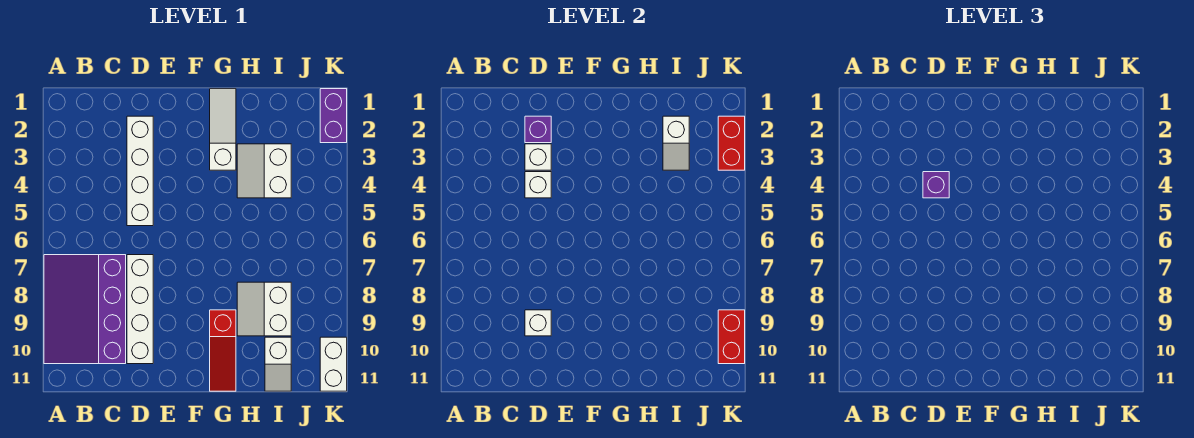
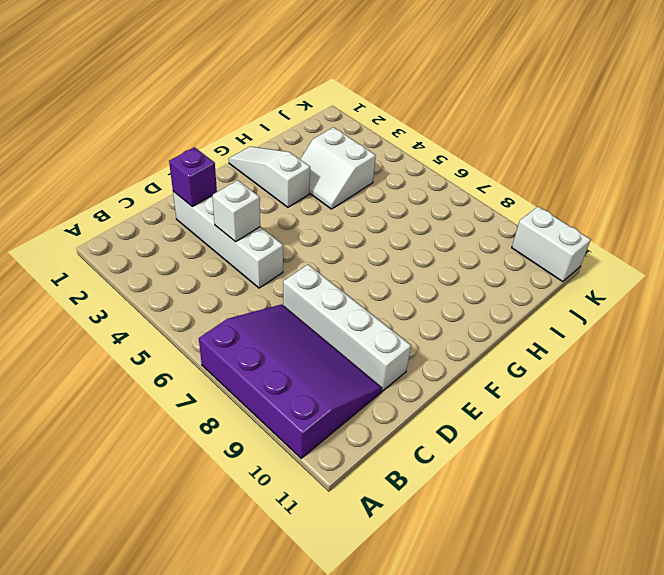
purple 3x4 slope [199,304,382,458] -> purple 3x4 slope turned to [44,255,126,364]
none -> red 1x3 slope [210,310,236,391]
none -> white 2x2 slope [237,282,291,336]
none -> white 1x2 slope [265,337,291,391]

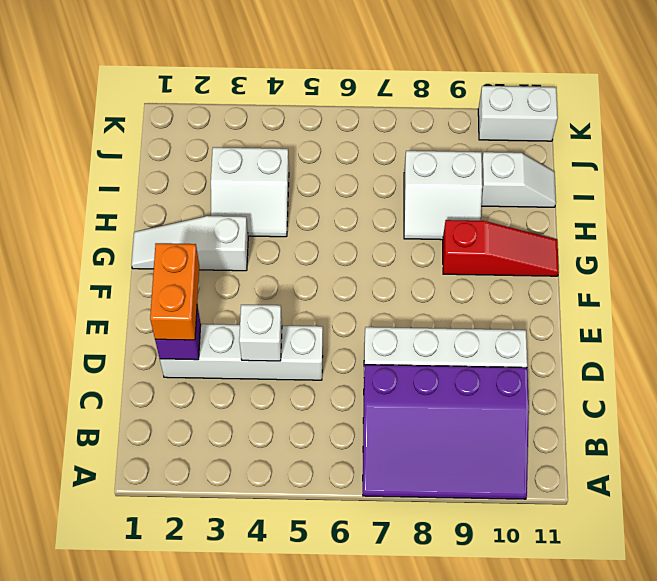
orange 1x2 brick [150,243,199,340] -> none
none -> purple 1x2 brick [320,89,347,143]
none -> white 1x1 brick [525,144,551,170]
none -> white 1x1 brick [525,310,551,336]

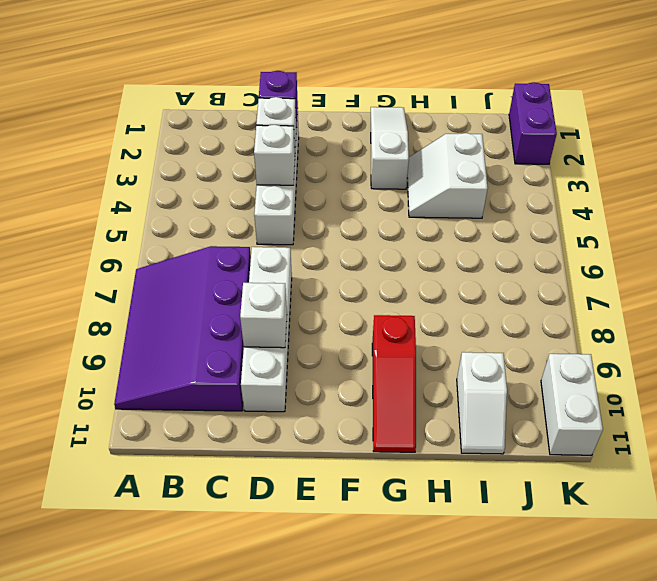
none -> white 2x2 slope [237,282,291,336]
none -> white 1x2 slope [663,116,689,170]
none -> red 1x2 brick [718,116,745,170]

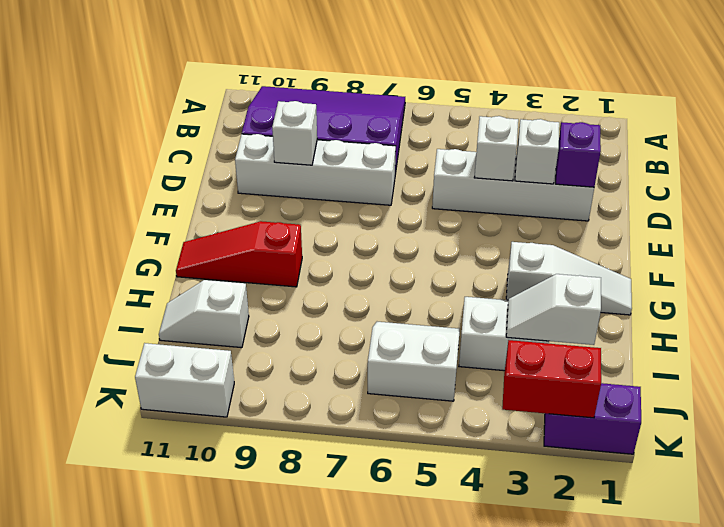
white 2x2 slope [368,322,460,401] -> white 2x2 slope moved to [237,282,291,336]
none -> red 1x2 brick [718,310,745,364]
none -> purple 1x1 brick [923,172,949,198]

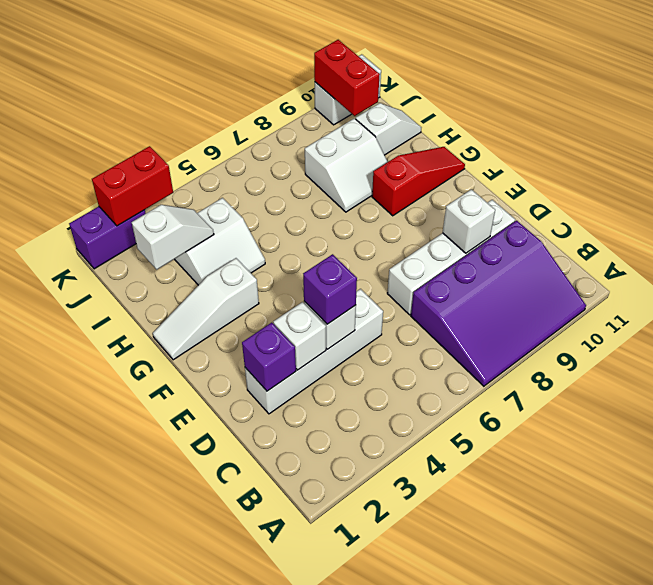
red 1x2 brick [314,40,380,116] -> red 1x2 brick turned to [718,310,745,364]

